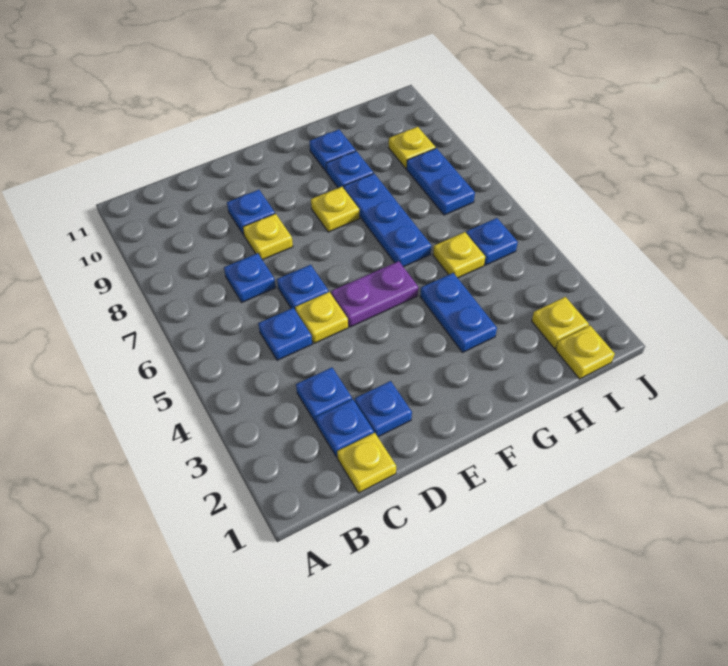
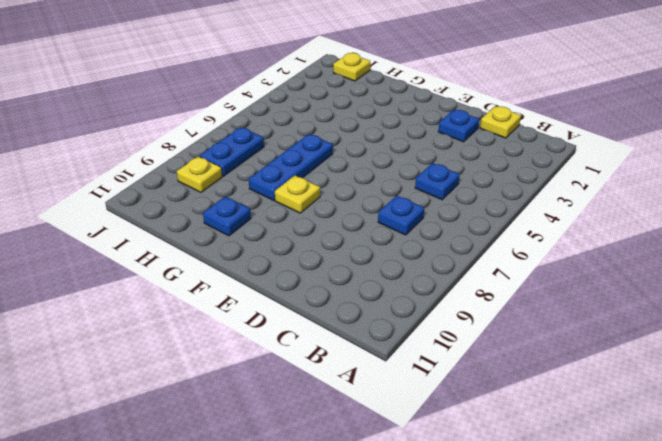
none -> blue 1x1 plate [316,399,374,457]
none -> blue 1x1 plate [296,368,352,423]
none -> yellow 1x1 plate [295,292,348,343]

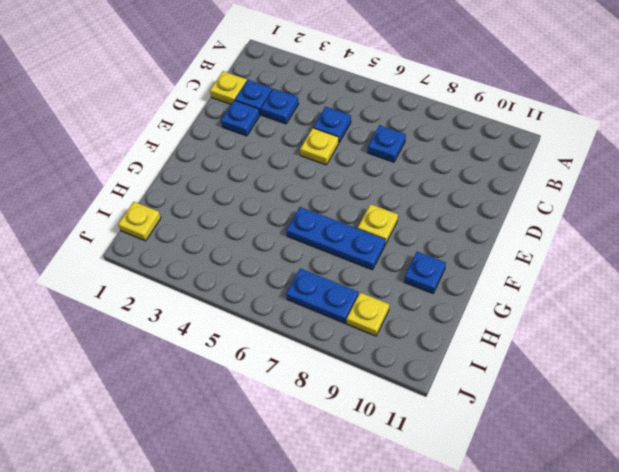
none -> blue 1x1 plate [277,265,329,311]
none -> yellow 1x1 plate [243,214,293,260]
none -> blue 1x1 plate [227,190,275,235]

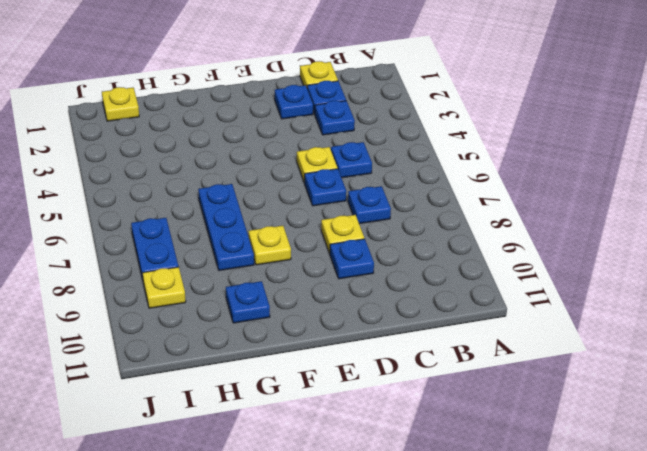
none -> purple 1x2 plate [331,261,418,327]
none -> blue 1x2 plate [420,273,497,352]
none -> blue 1x1 plate [326,151,373,188]

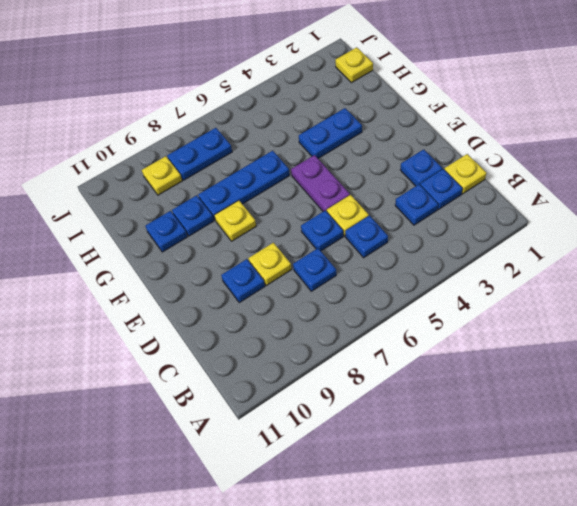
none -> yellow 1x1 plate [433,232,485,278]
none -> yellow 1x1 plate [532,297,589,349]
none -> blue 1x1 plate [466,218,518,265]

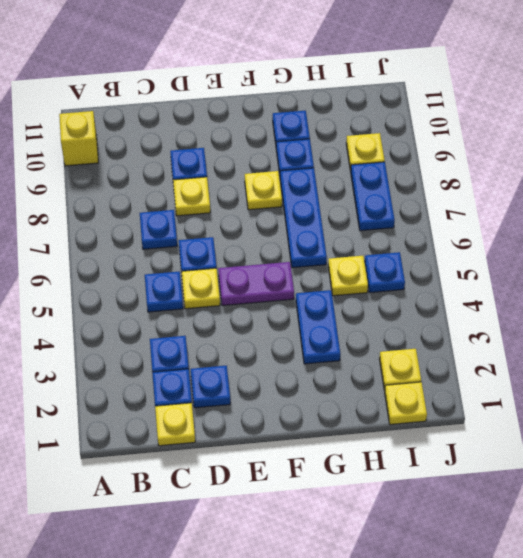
yellow 1x1 brick [59,111,98,166] -> none

